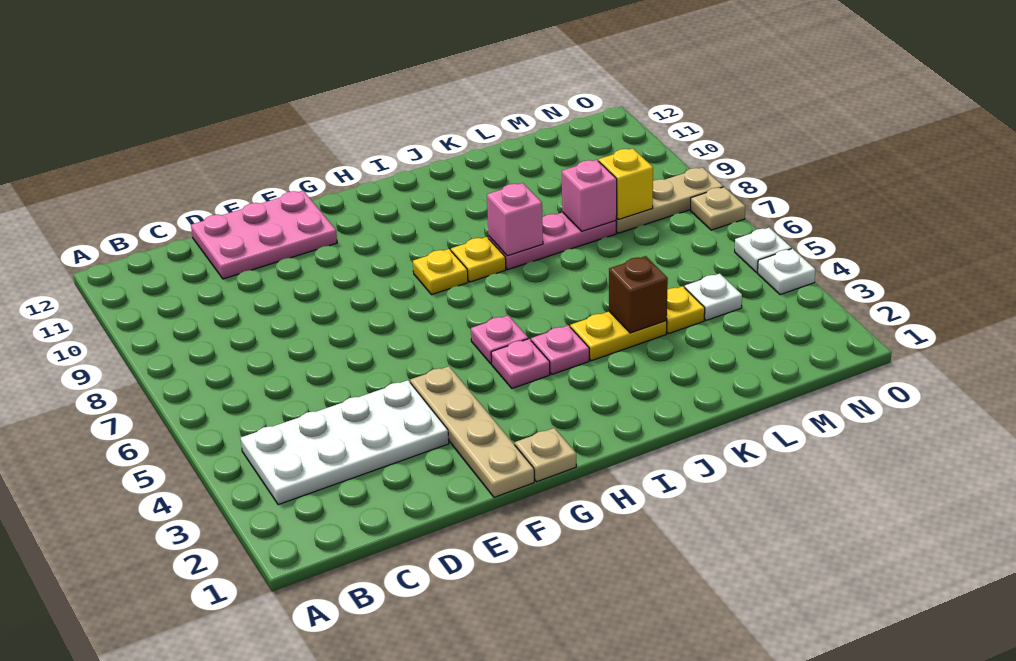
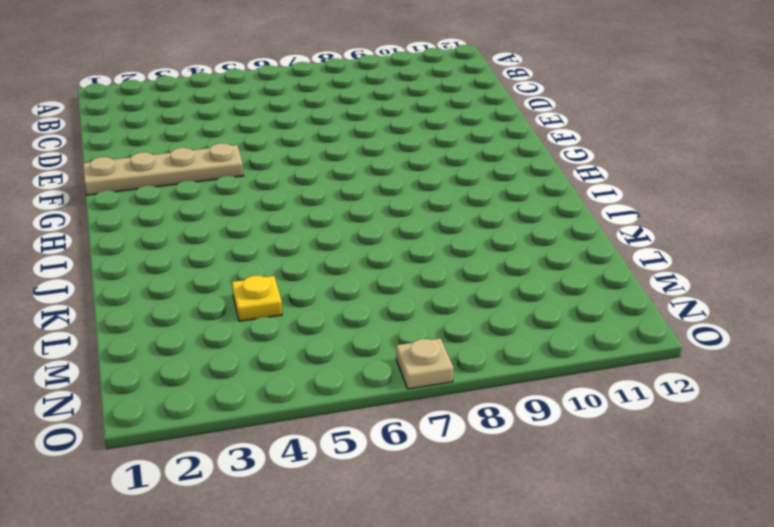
none -> white 2x4 plate [241,380,449,505]
none -> pink 2x3 plate [191,191,337,279]
none -> tan 1x1 plate [515,428,576,482]

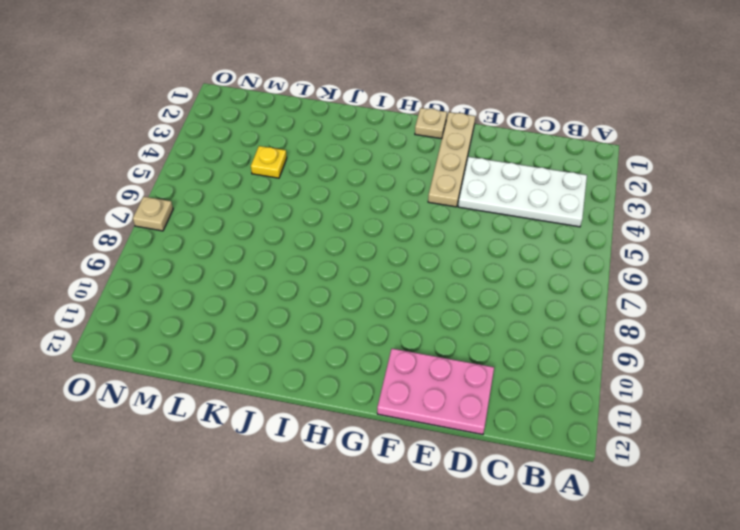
none -> pink 1x1 plate [491,339,550,388]
none -> pink 1x1 plate [471,315,528,364]
none -> yellow 1x1 plate [413,249,468,295]

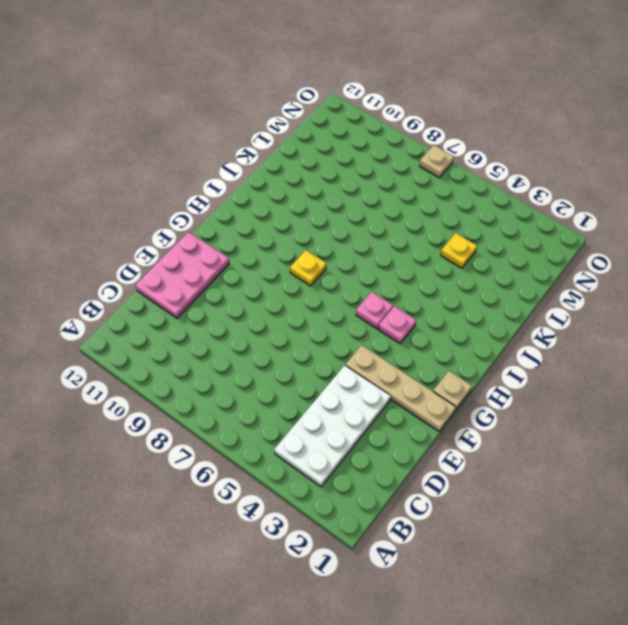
none -> pink 1x1 plate [531,325,589,374]
none -> yellow 1x1 plate [451,237,506,282]
none -> yellow 1x2 plate [570,312,667,361]

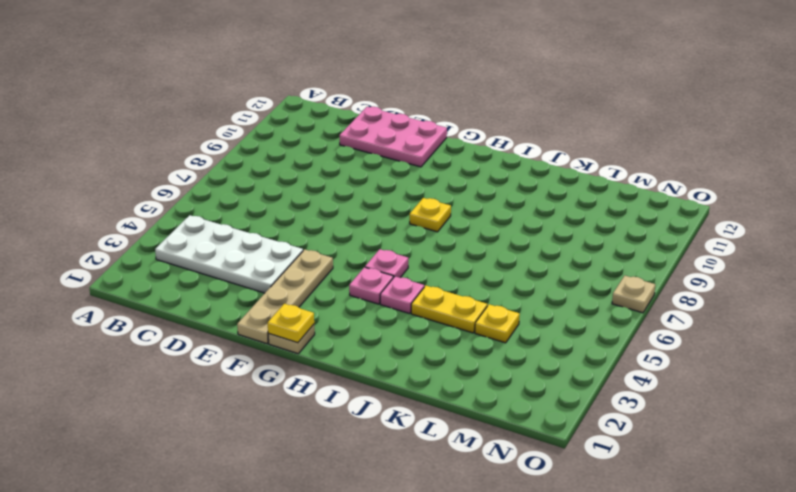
yellow 1x1 plate [268,304,314,343] -> yellow 1x1 plate moved to [451,237,506,282]
none -> pink 1x3 plate [488,212,616,269]
none -> white 1x1 plate [685,274,742,321]
none -> tan 1x3 plate [616,167,723,233]

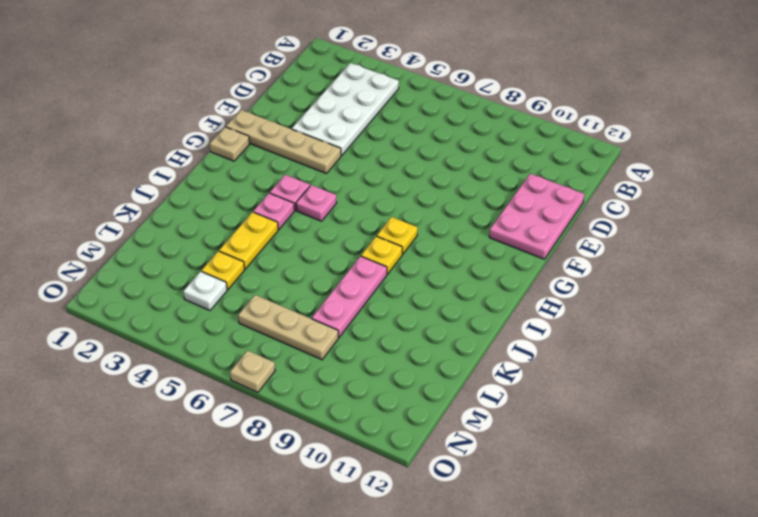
tan 1x3 plate [238,295,338,360] -> tan 1x3 plate turned to [616,167,723,233]
none -> white 1x1 plate [758,249,815,295]
none -> white 1x1 plate [735,228,791,273]
none -> pink 1x1 brick [487,183,543,256]

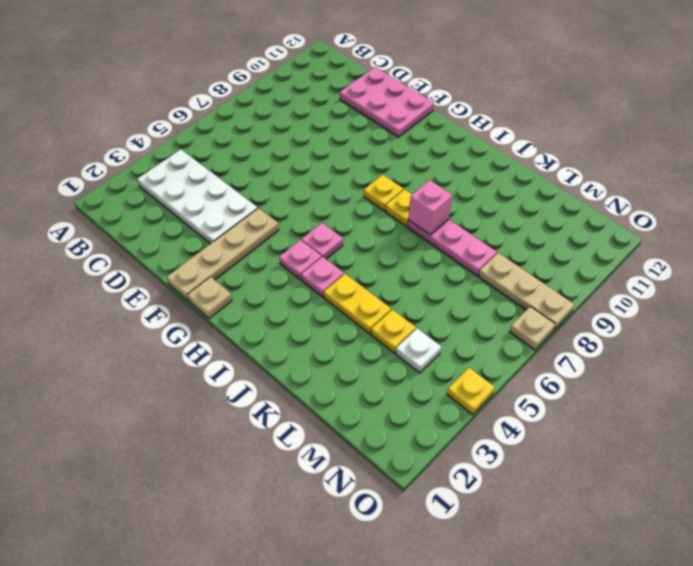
yellow 1x1 plate [447,368,495,415] -> white 1x1 plate [758,249,815,295]
none -> white 1x1 plate [735,228,791,273]
none -> brown 1x1 brick [609,256,668,333]
none -> pink 1x1 brick [562,160,617,231]

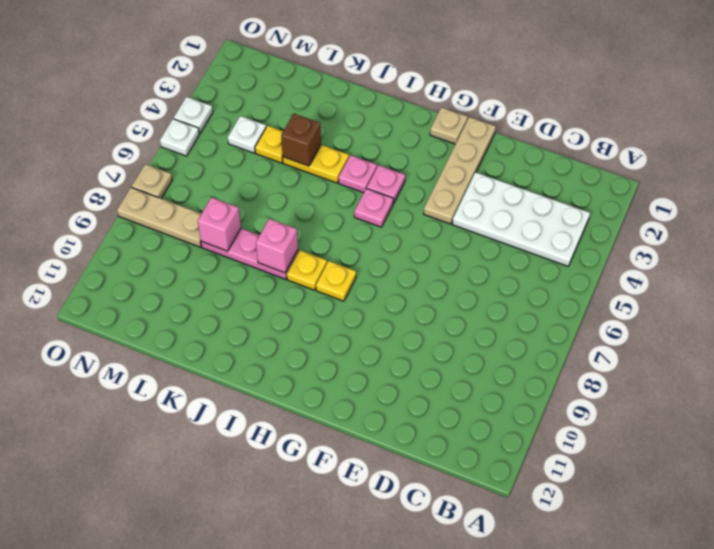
none -> pink 2x3 plate [191,191,337,279]
none -> yellow 1x1 brick [598,148,653,219]

